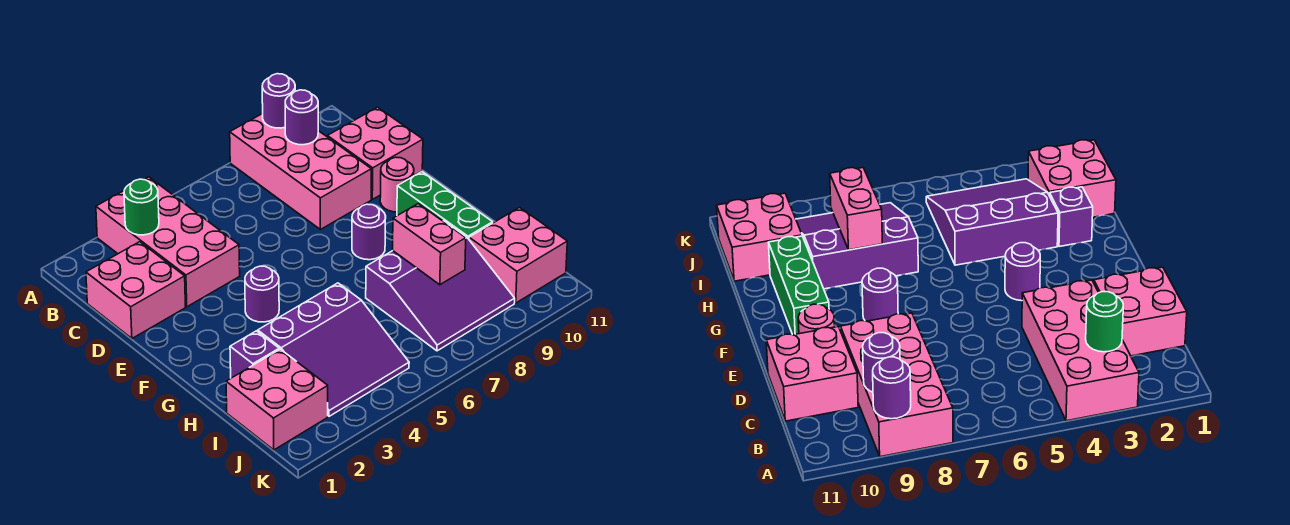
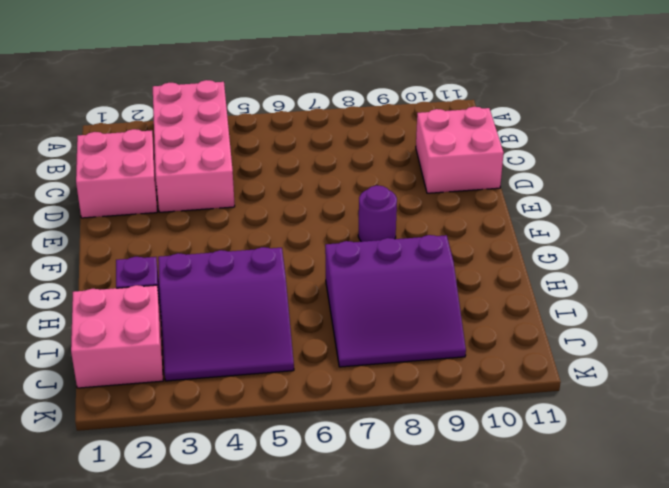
none -> pink 2x4 brick [230,114,371,229]
none -> pink 1x1 round brick [380,157,414,212]
none -> purple 1x1 round brick [245,266,279,322]

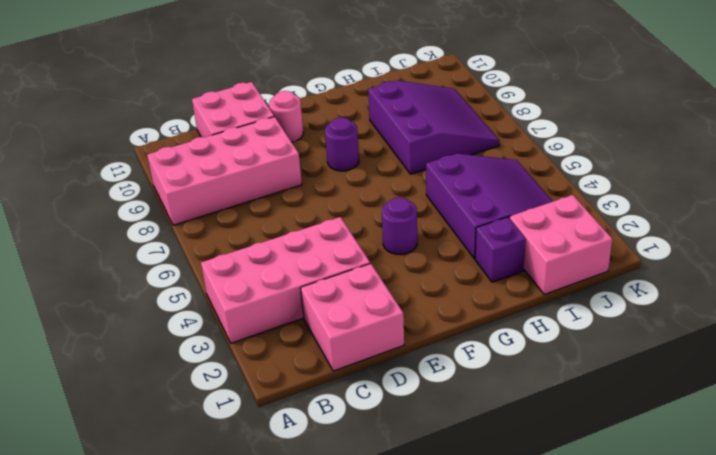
none -> green 1x3 brick [397,172,493,239]
none -> pink 2x2 brick [469,208,567,303]
none -> purple 1x1 round brick [262,74,295,128]

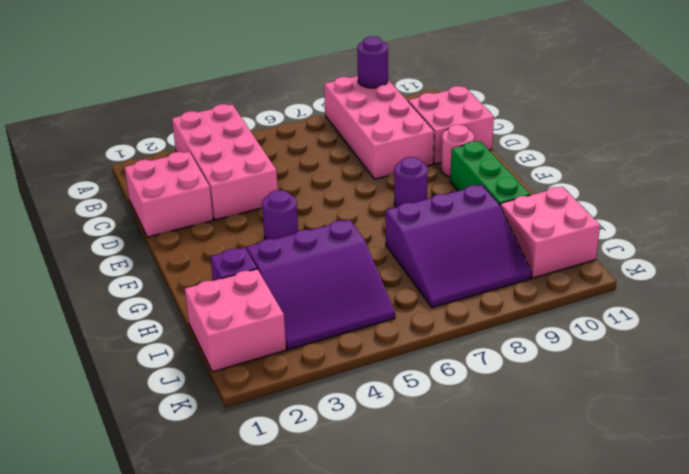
none -> green 1x1 round brick [124,179,159,235]
none -> purple 1x1 round brick [285,90,318,145]
none -> pink 1x2 brick [393,204,466,285]

